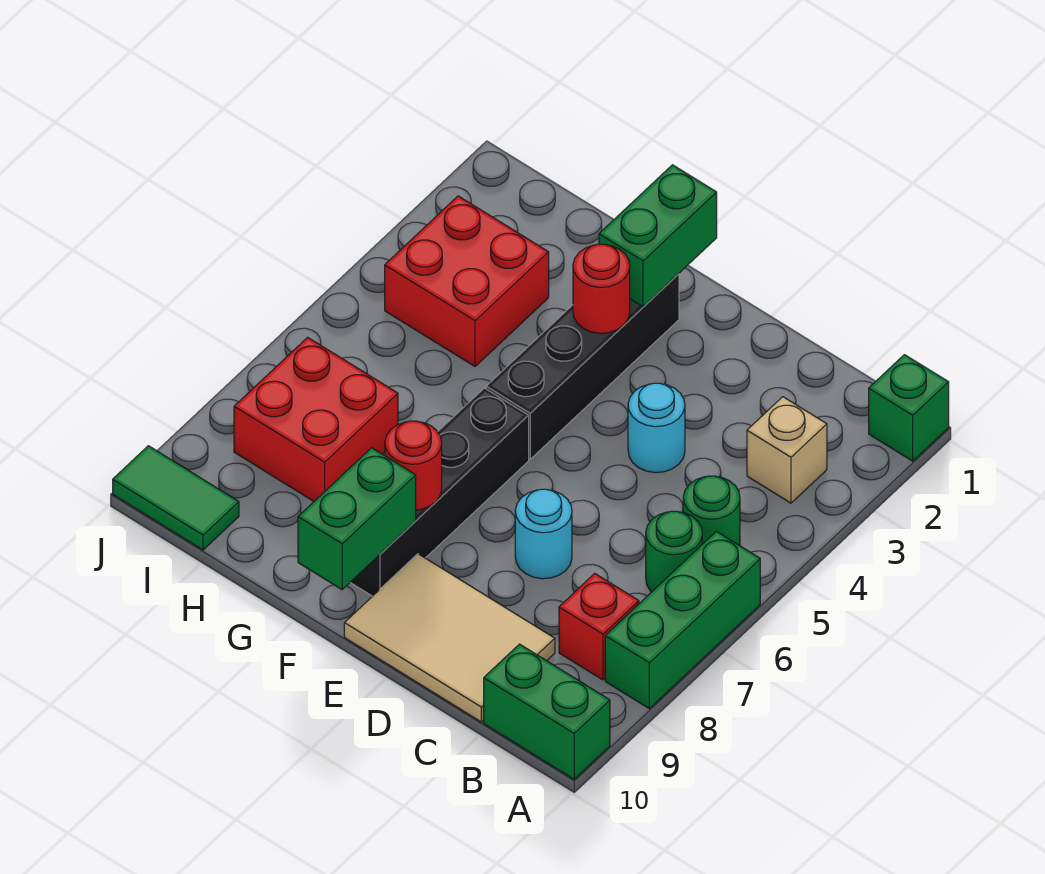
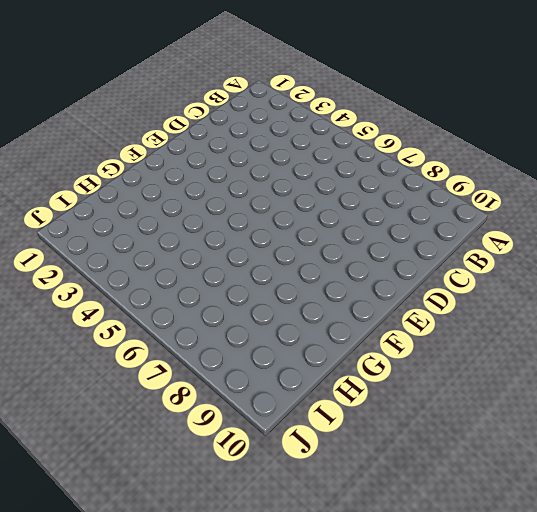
none -> green 1x1 brick [869,355,949,461]
none -> green 1x3 brick [605,531,760,709]
none -> green 1x2 brick [484,644,610,779]

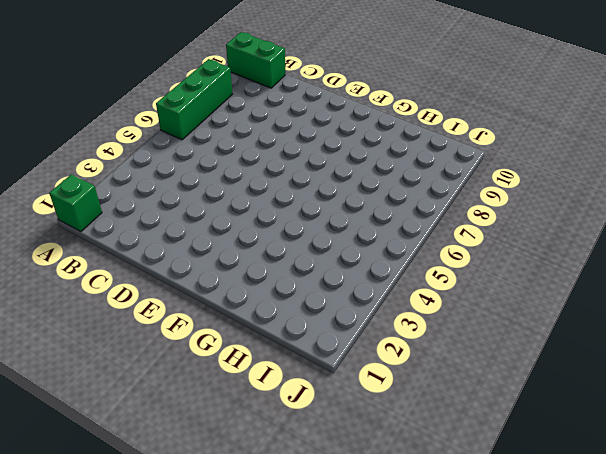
none -> tan 1x1 brick [747,397,827,503]
none -> green 1x1 round brick [683,476,740,546]
none -> green 1x1 round brick [646,511,702,592]

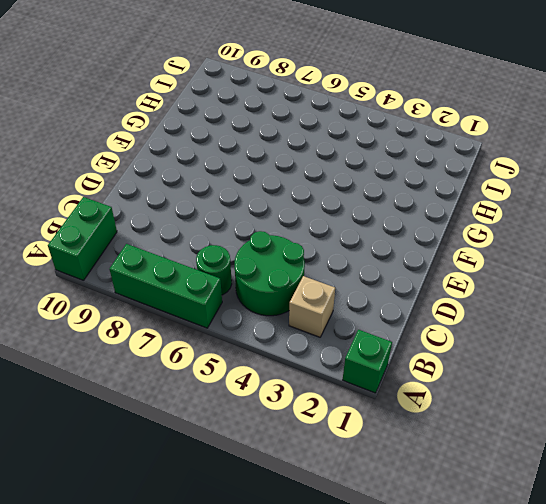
green 2x2 round brick [235,231,305,316] -> green 1x1 round brick [683,476,740,546]
none -> red 1x1 brick [559,573,639,680]
none -> tan 2x3 tile [344,554,555,722]
none -> cyan 1x1 round brick [628,383,685,473]

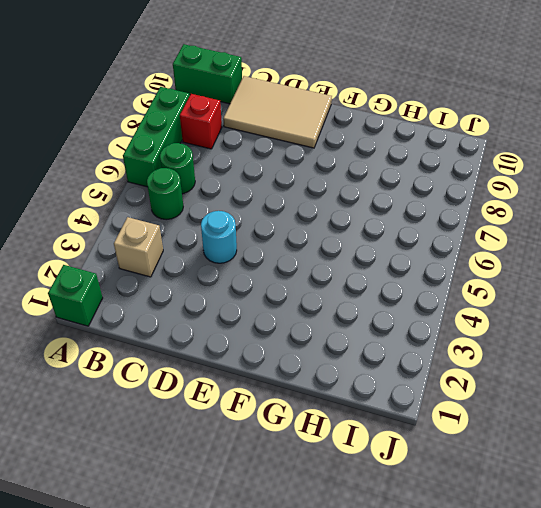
none -> cyan 1x1 round brick [515,489,572,579]
none -> black 1x4 brick [486,274,679,459]
none -> black 1x4 brick [350,388,529,596]

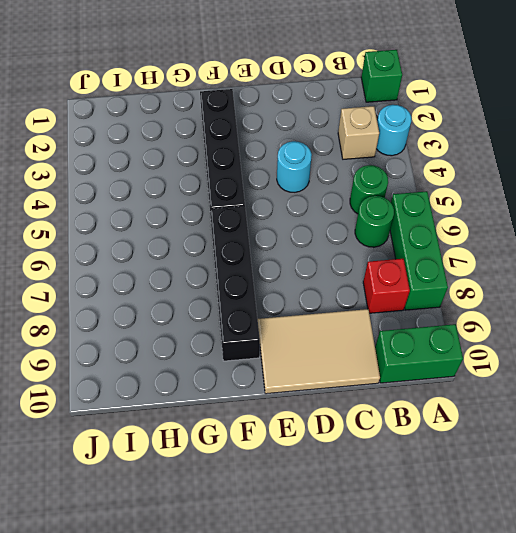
cyan 1x1 round brick [376,105,411,156] -> cyan 1x1 round brick moved to [515,489,572,579]
none -> red 2x2 brick [385,196,549,366]
none -> red 2x2 brick [234,337,398,501]
none -> green 1x2 tile [113,446,239,550]

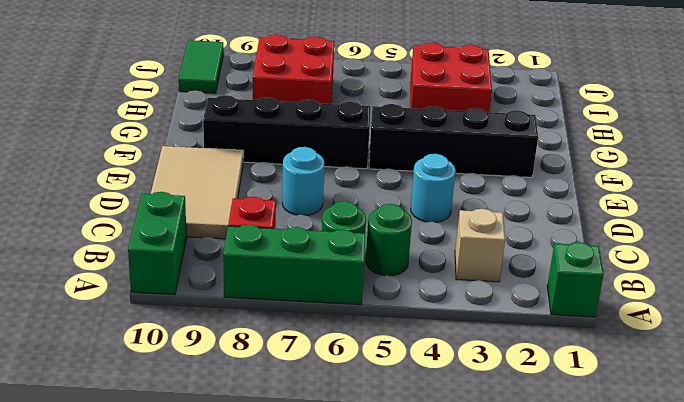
none -> green 1x2 brick [599,165,717,307]
none -> red 1x1 round brick [573,244,630,333]
none -> red 1x1 round brick [385,421,442,510]

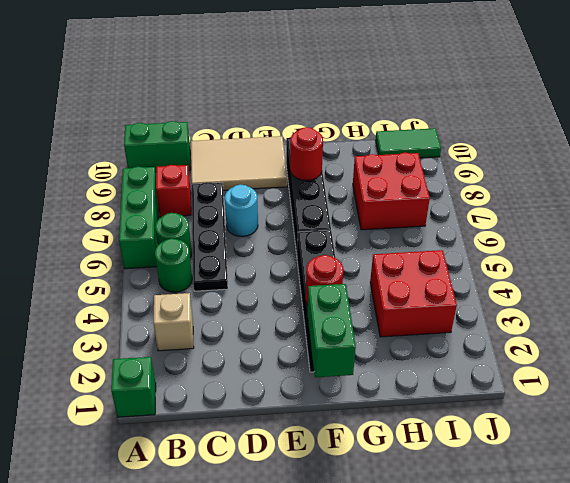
black 1x4 plate [192,182,228,291] -> none
none -> cyan 1x1 round brick [628,383,685,473]
none -> green 1x2 brick [298,448,416,589]

